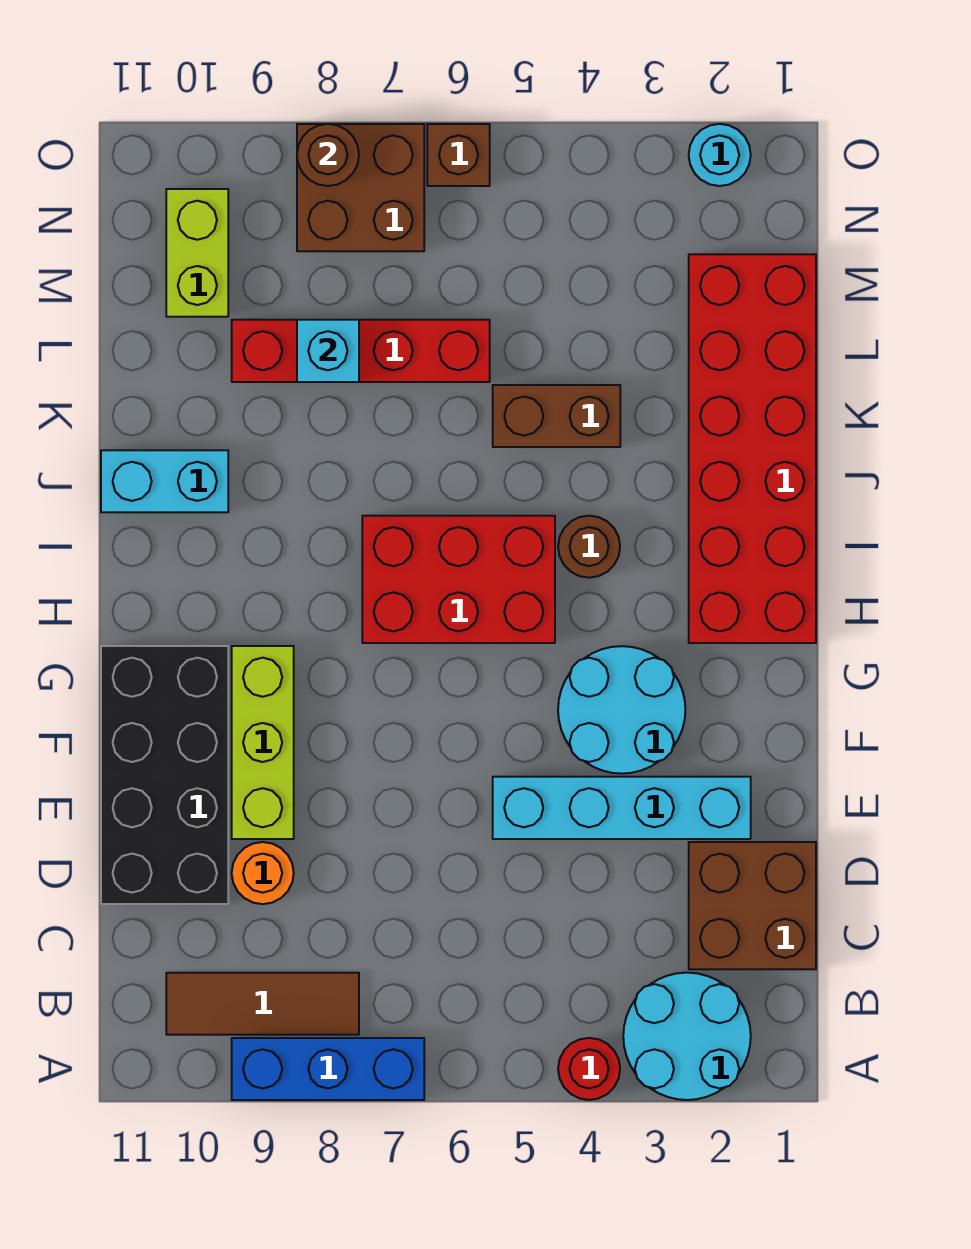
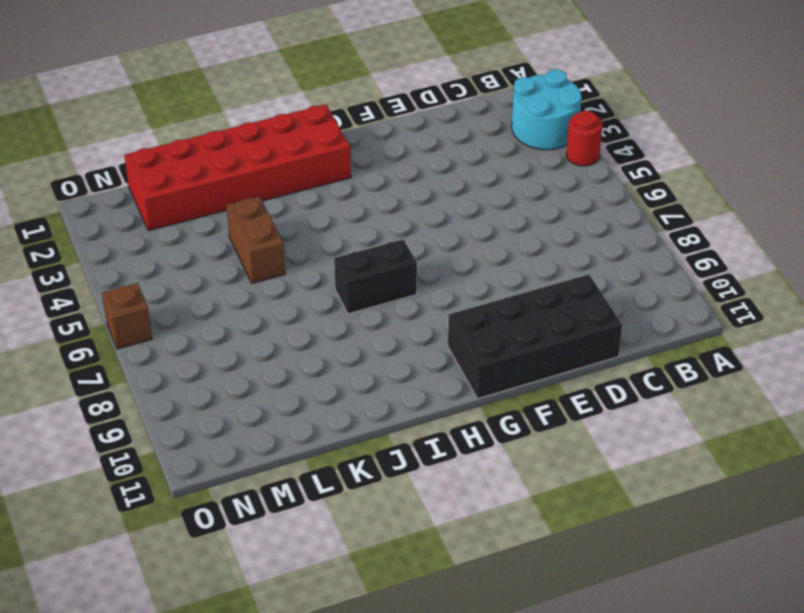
black 1x2 brick [334,239,417,314] -> red 2x3 brick [362,516,555,643]
none -> blue 1x3 brick [232,1038,424,1100]
none -> brown 1x3 tile [166,973,359,1035]
none -> brown 2x2 brick [689,842,816,969]

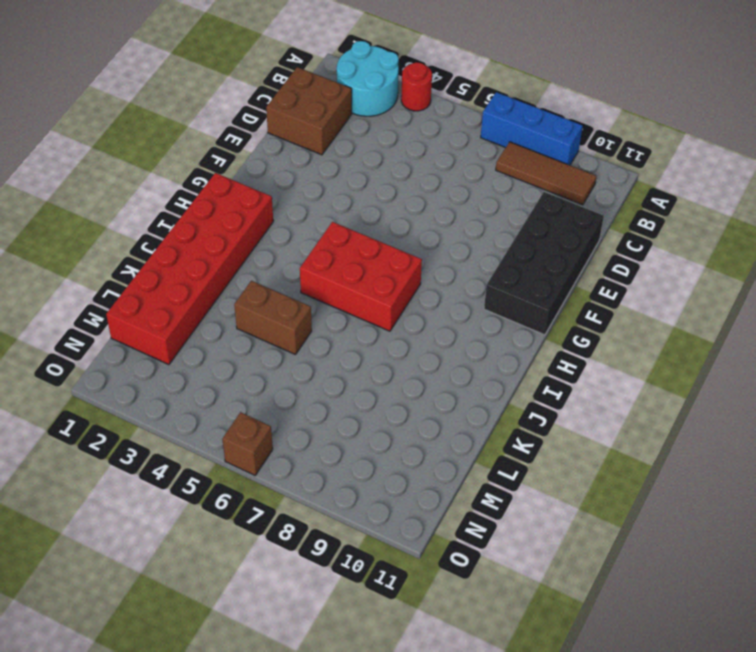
none -> orange 1x1 round brick [232,842,294,904]
none -> cyan 1x4 brick [493,777,751,839]
none -> lime 1x3 brick [232,646,294,839]

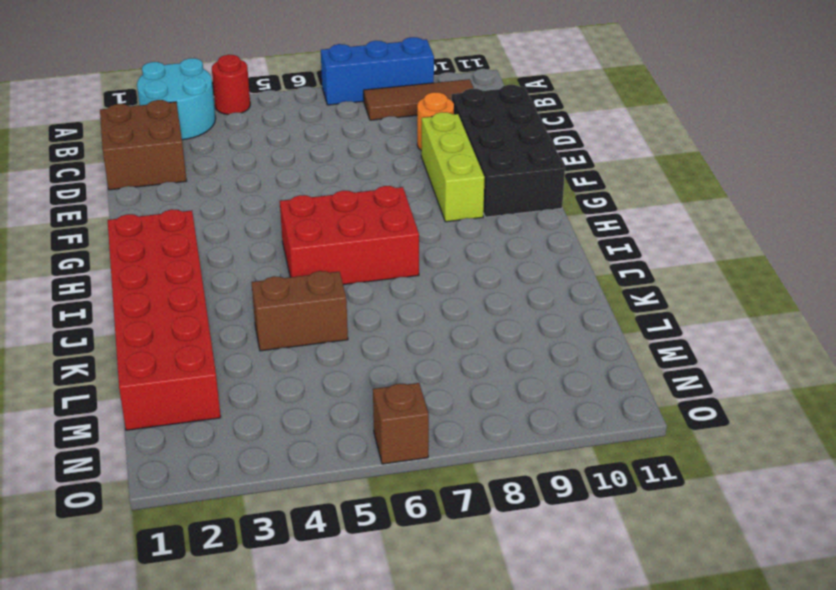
none -> cyan 1x4 brick [493,777,751,839]
none -> cyan 2x2 round brick [558,646,685,774]
none -> brown 1x1 round brick [558,516,620,578]

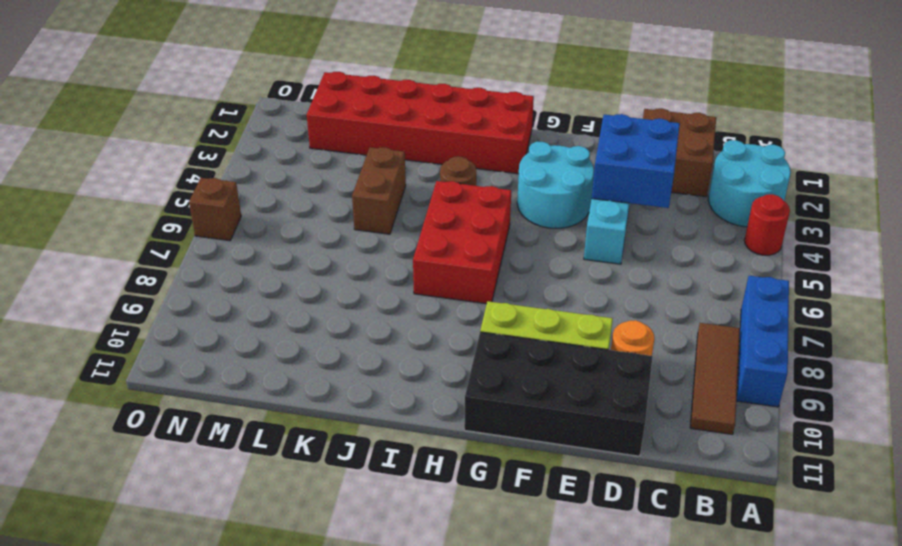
blue 2x2 brick [592,114,680,208] -> none
none -> cyan 1x2 brick [101,450,228,512]
none -> red 1x4 brick [232,320,490,382]
none -> lime 1x2 brick [166,189,228,317]

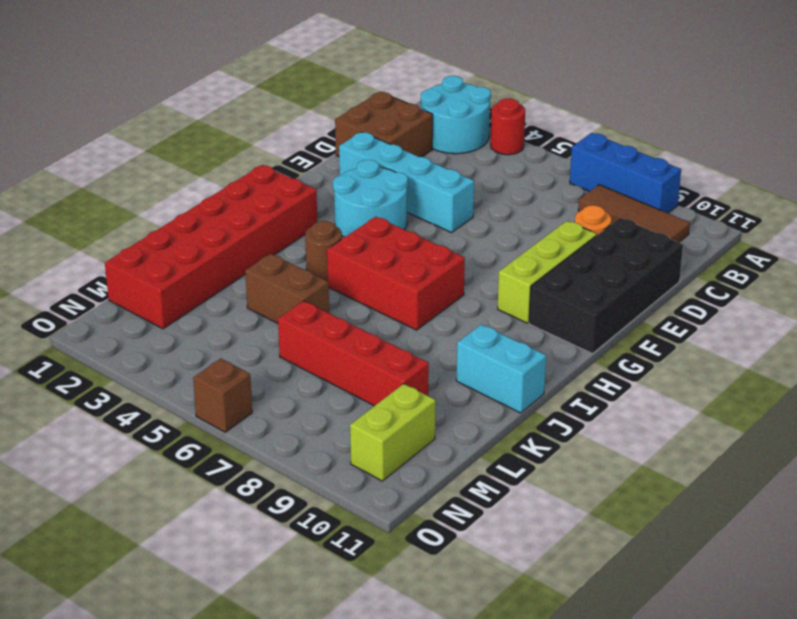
none -> brown 2x2 brick [297,124,424,251]
none -> cyan 1x1 round brick [689,124,751,186]
none -> cyan 1x1 brick [297,320,359,382]

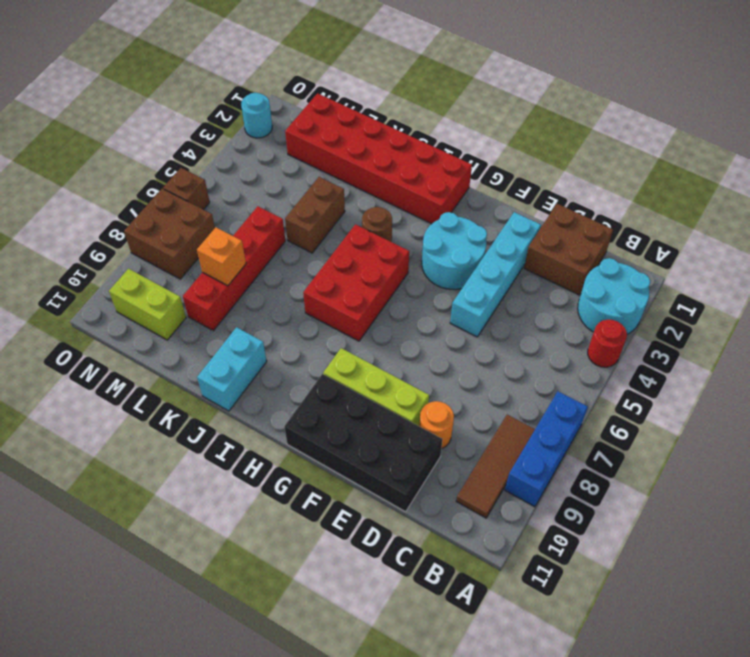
orange 1x1 brick [197,227,246,286] -> cyan 1x1 brick [297,320,359,382]
none -> brown 1x1 round brick [297,124,359,186]

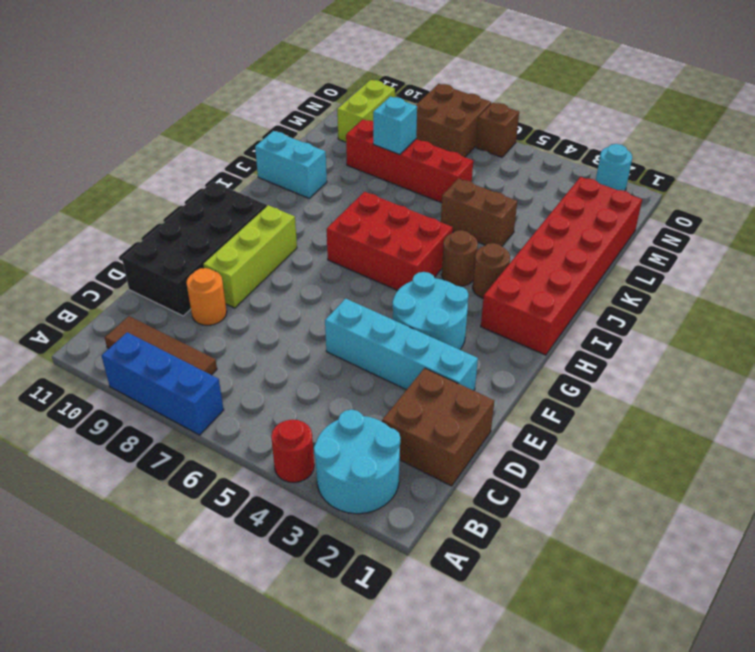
brown 1x1 round brick [473,243,510,298] -> brown 1x1 round brick moved to [297,124,359,186]

